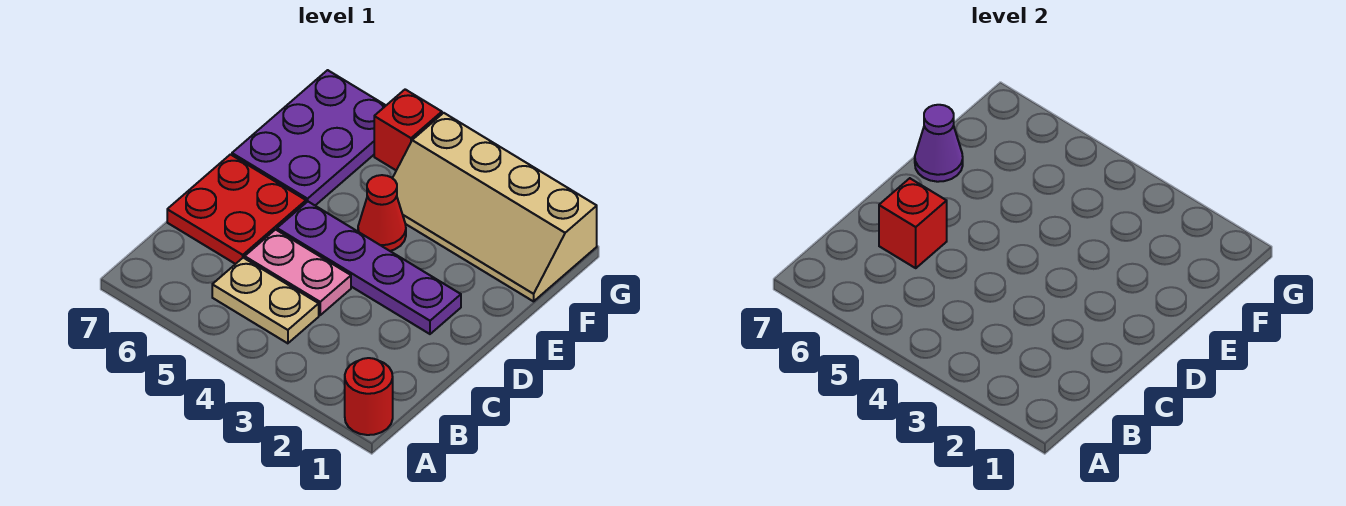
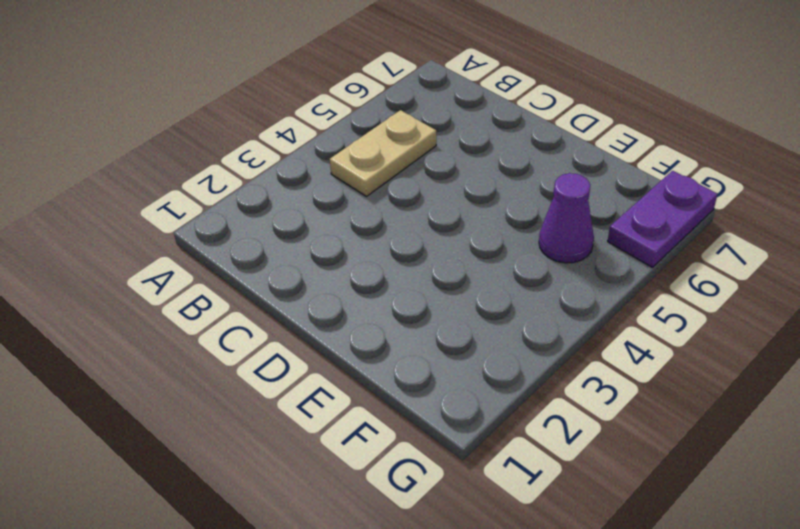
purple 1x1 cone [539,173,594,263] -> purple 1x1 cone moved to [915,105,963,182]
purple 1x2 plate [608,171,718,267] -> purple 2x3 plate [232,70,386,205]
none -> red 1x1 round brick [345,358,393,435]
none -> pink 1x2 plate [245,230,351,315]

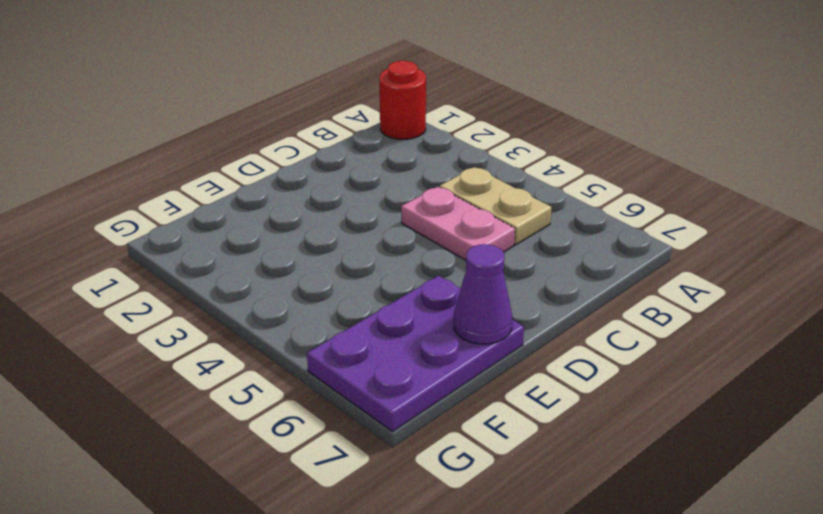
none -> red 2x2 plate [167,155,306,264]
none -> purple 1x4 plate [277,202,461,334]

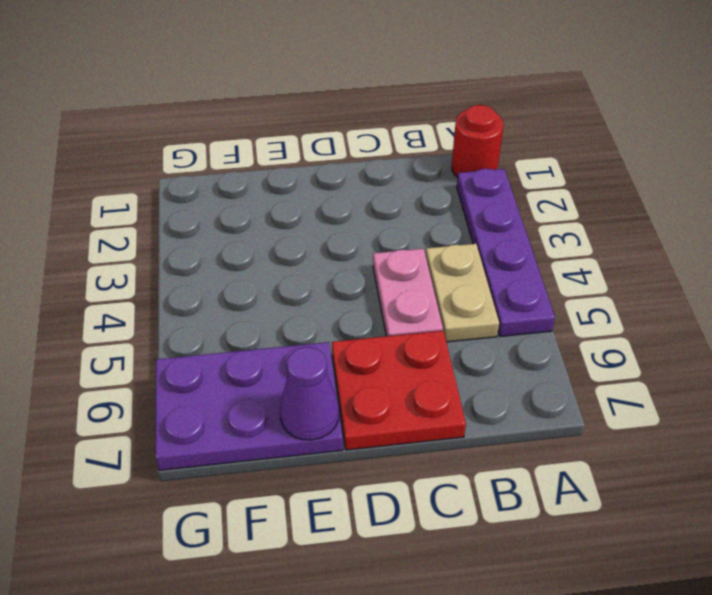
purple 1x4 plate [457,169,555,337] -> purple 1x4 plate moved to [277,202,461,334]
none -> red 1x1 cone [358,175,406,251]
none -> tan 2x4 slope [393,113,597,301]

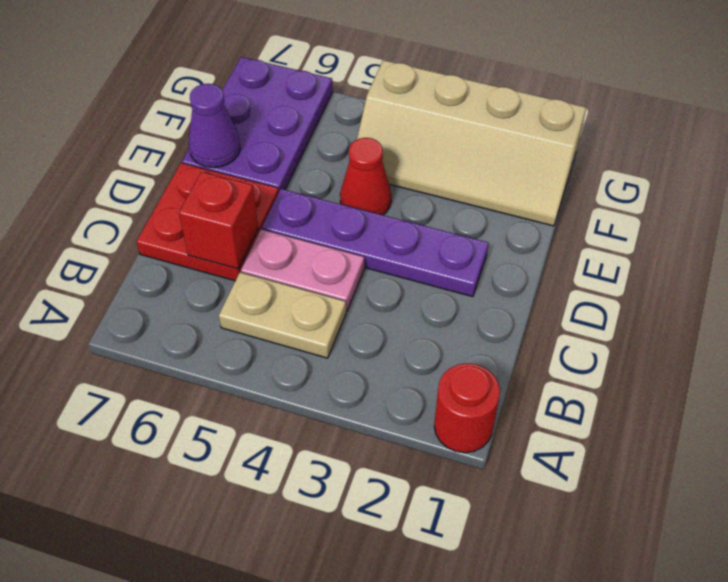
none -> red 1x1 brick [374,89,442,170]

